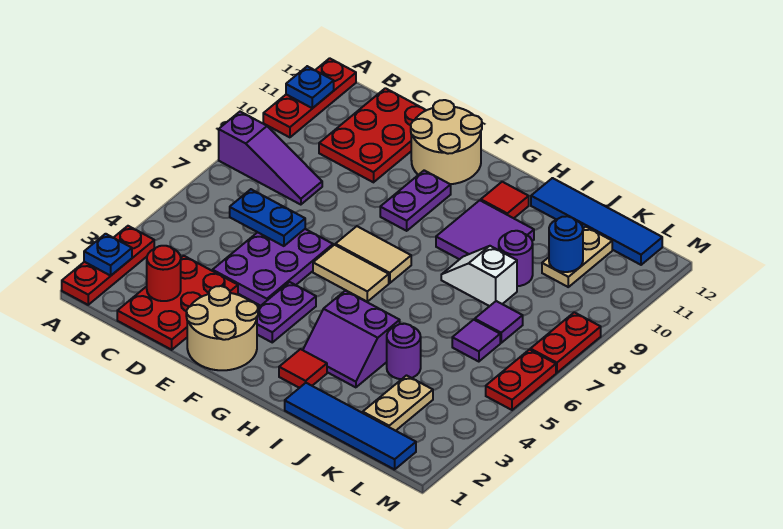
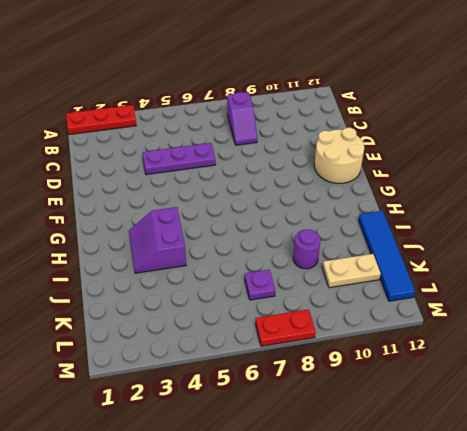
purple 1x2 slope [227,92,257,145] -> purple 1x3 slope [219,112,322,205]
purple 1x3 plate [142,143,216,175] -> purple 2x3 plate [213,229,333,306]
purple 1x1 plate [245,270,275,300] -> purple 1x1 tile [475,301,523,343]
none -> red 1x3 plate [263,58,356,137]
none -> red 2x3 plate [117,256,238,350]
none -> red 2x3 plate [319,88,426,182]
none -> tan 2x2 round brick [186,286,258,370]

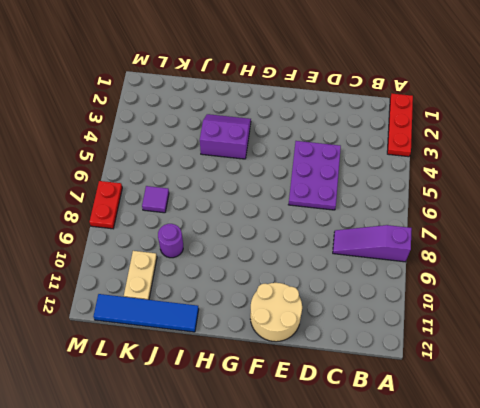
none -> red 1x3 plate [263,58,356,137]
none -> red 2x3 plate [117,256,238,350]
none -> red 2x3 plate [319,88,426,182]
none -> tan 2x2 round brick [186,286,258,370]

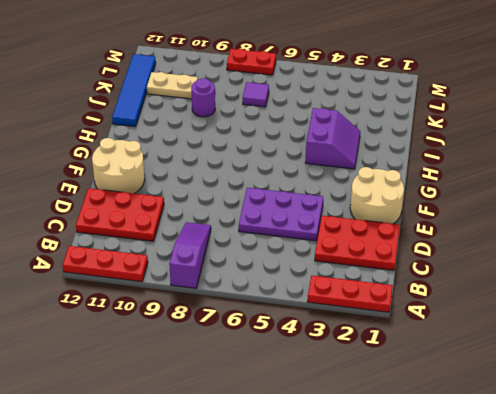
none -> purple 1x2 plate [257,282,316,342]
none -> tan 1x2 tile [313,245,389,302]
none -> tan 1x2 tile [335,226,411,283]
none -> purple 1x2 plate [380,170,451,231]

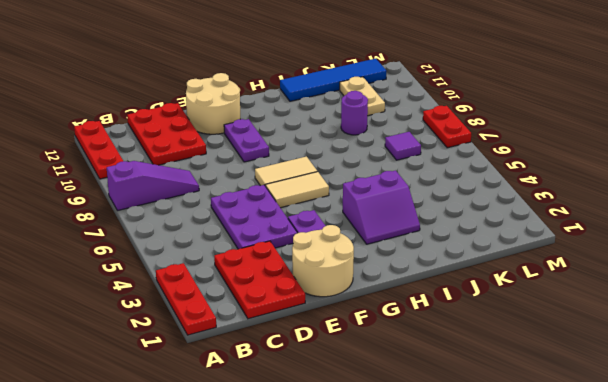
none -> red 1x1 tile [279,349,327,388]
none -> purple 2x2 tile [436,200,534,259]
none -> red 1x1 tile [481,182,529,218]
none -> blue 1x4 tile [285,383,416,470]

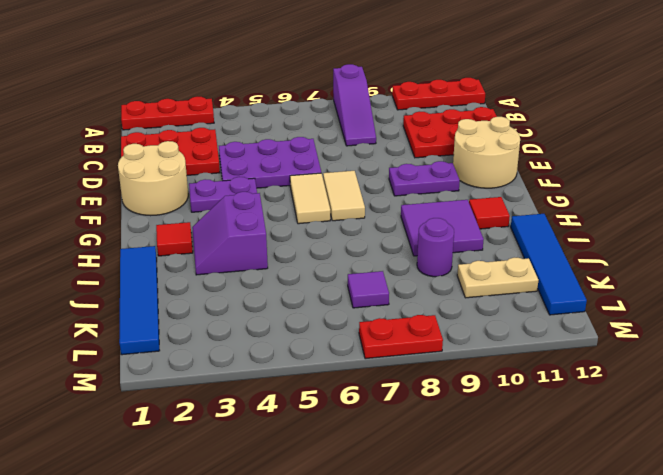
none -> white 1x2 slope [441,246,517,306]
none -> purple 1x1 round brick [387,324,421,379]
none -> tan 1x2 plate [363,376,433,431]
none -> purple 1x1 tile [452,320,500,362]

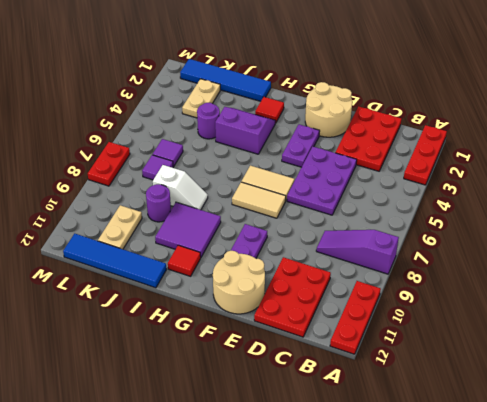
none -> red 1x2 plate [486,350,556,410]
none -> blue 1x1 plate [84,234,132,276]
none -> blue 1x1 plate [286,66,334,108]
none -> red 1x1 round brick [147,246,181,301]

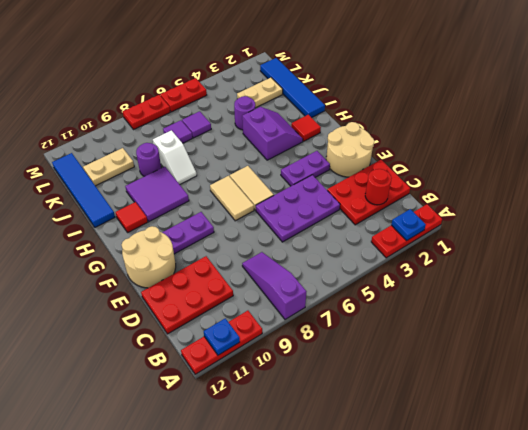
none -> blue 1x2 plate [230,189,305,246]
none -> blue 1x1 round brick [549,216,583,272]

